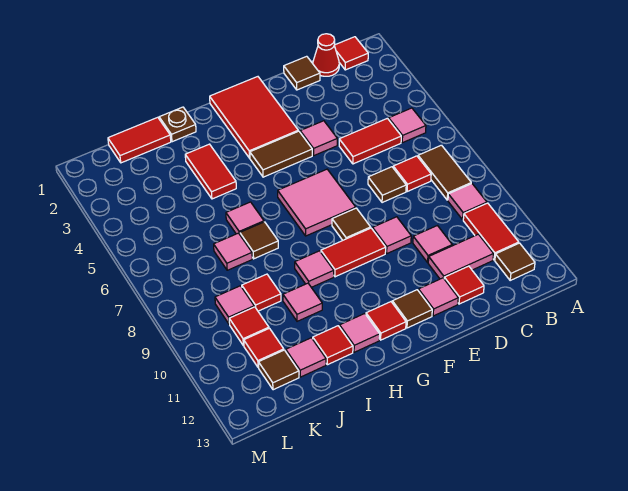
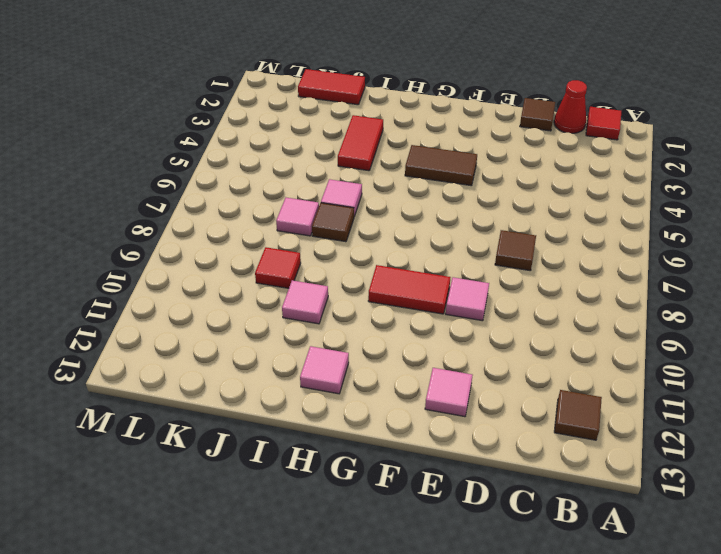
none -> pink 1x1 tile [389,108,426,143]
none -> brown 1x2 tile [418,145,471,200]
none -> pink 1x1 tile [448,184,487,219]
none -> red 1x2 tile [463,203,519,260]

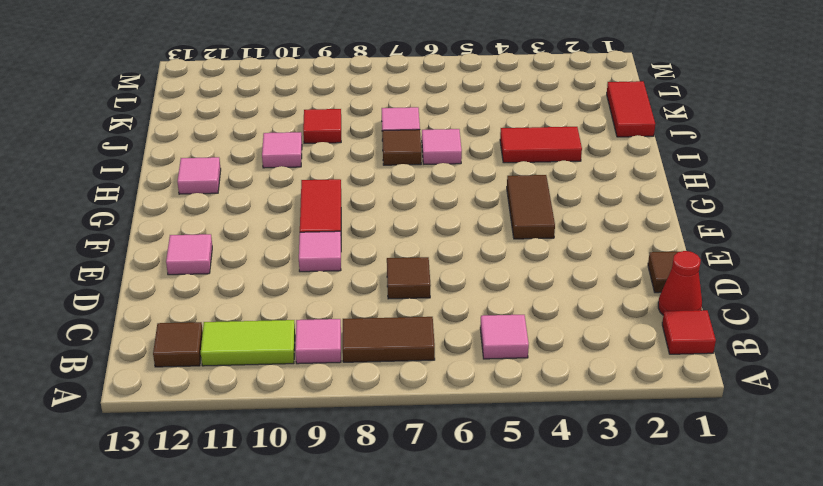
lime 1x2 tile [201,320,295,366] -> red 1x2 tile [463,203,519,260]
none -> red 1x2 tile [339,118,401,164]
none -> red 1x1 tile [393,156,431,192]
none -> pink 1x2 tile [428,234,493,279]
none -> pink 1x1 tile [413,226,452,262]

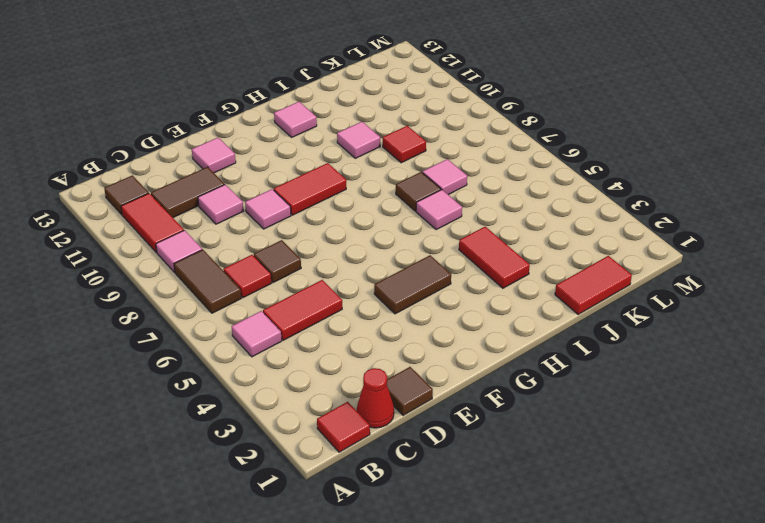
brown 1x2 tile [151,167,225,217] -> pink 1x2 tile [428,234,493,279]
none -> red 1x1 tile [444,266,484,304]
none -> pink 1x1 tile [300,121,337,155]
none -> red 2x3 tile [210,77,298,158]
none -> pink 2x2 tile [278,169,356,236]

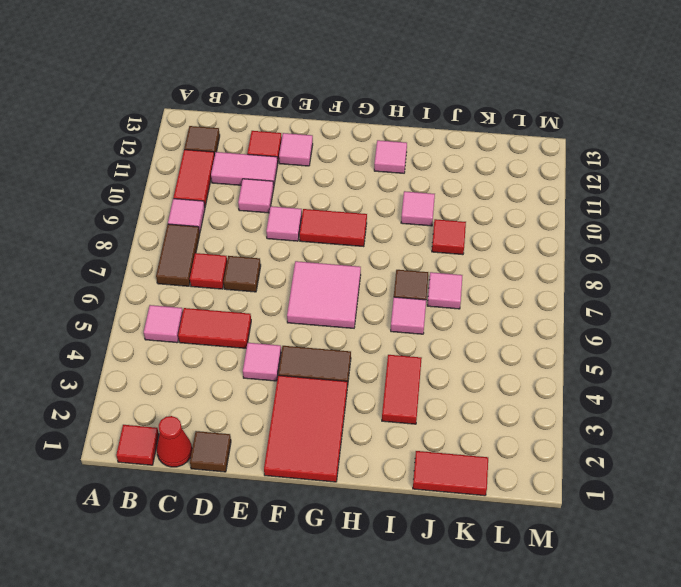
none -> brown 1x1 tile [332,208,371,240]
none -> brown 1x1 tile [392,290,432,328]
none -> red 1x1 tile [366,302,406,340]
none -> pink 1x1 tile [295,251,334,287]

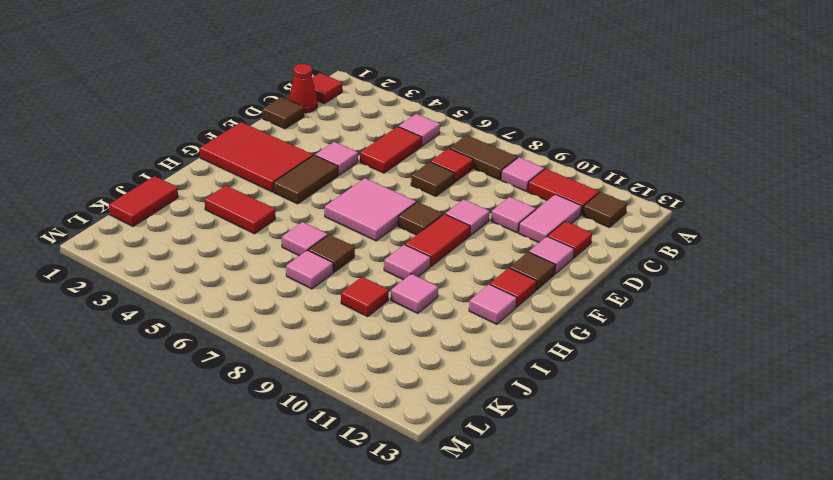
none -> brown 1x1 plate [159,107,196,142]
none -> red 1x1 tile [313,326,353,365]
none -> pink 1x1 tile [286,338,326,377]
none -> pink 1x1 tile [215,286,254,324]

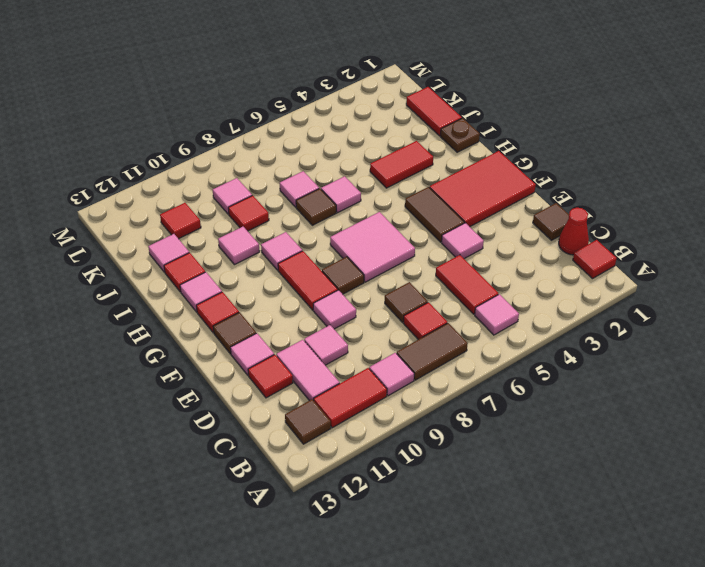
none -> red 1x1 tile [229,307,269,346]
none -> brown 1x1 tile [259,350,299,390]

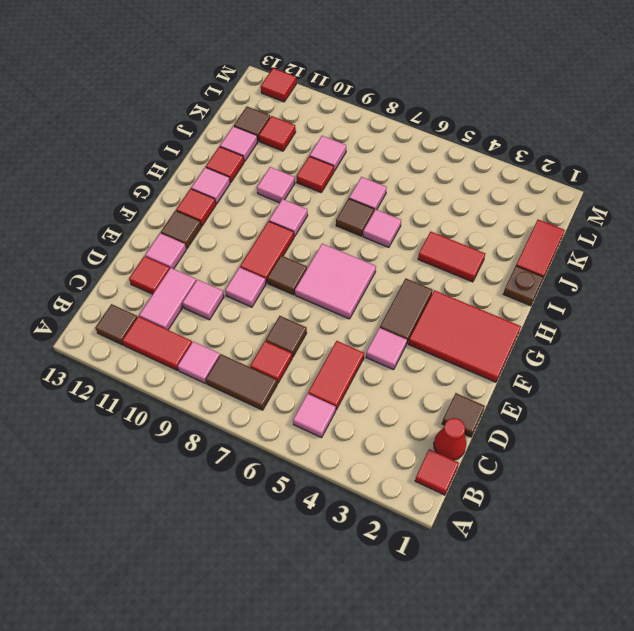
red 1x1 tile [261,68,296,102] -> red 1x1 tile moved to [229,307,269,346]

